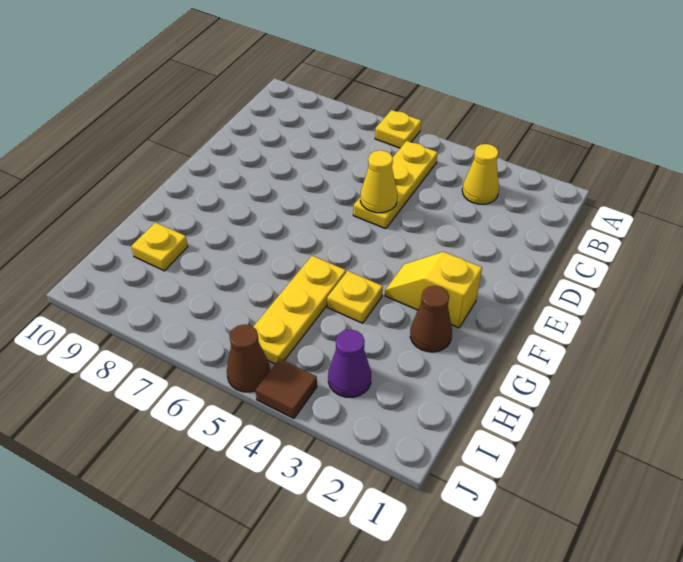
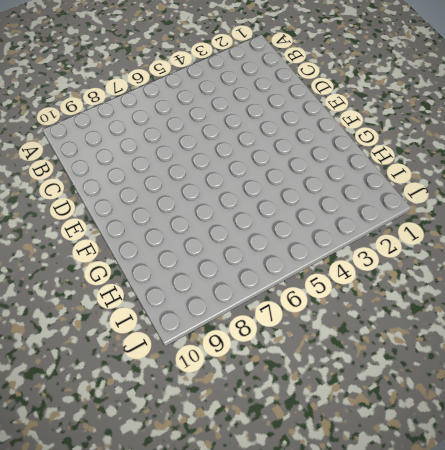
none -> yellow 1x1 plate [375,110,421,148]
none -> yellow 1x1 cone [462,144,499,204]
none -> yellow 1x3 plate [353,141,438,229]

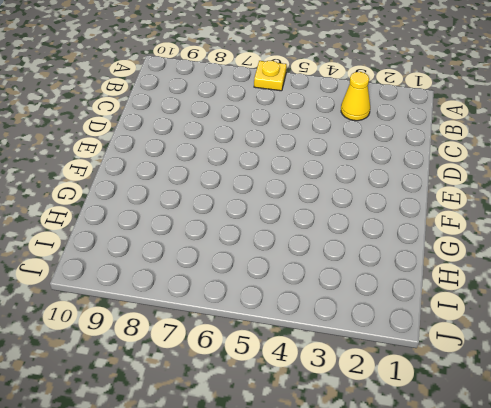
none -> yellow 1x3 plate [353,141,438,229]
none -> yellow 1x2 slope [385,252,482,328]
none -> brown 1x1 cone [410,286,452,352]

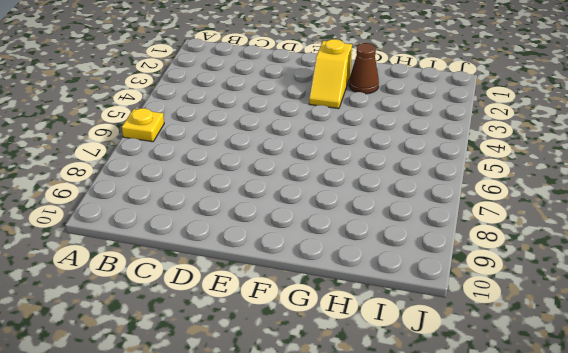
none -> yellow 1x1 cone [462,144,499,204]
none -> yellow 1x3 plate [353,141,438,229]
none -> yellow 1x1 plate [327,271,383,323]

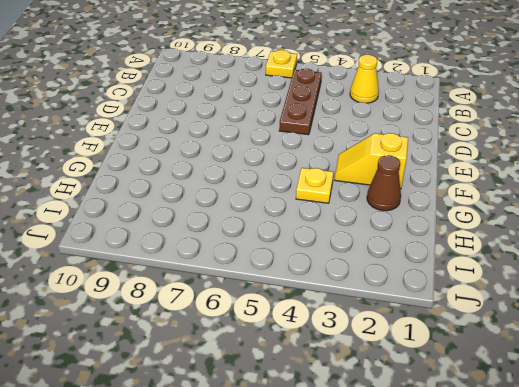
brown 1x3 plate [279,69,322,135] -> yellow 1x3 plate [353,141,438,229]
none -> yellow 1x3 plate [253,256,346,364]
none -> yellow 1x1 plate [131,222,188,271]
none -> purple 1x1 cone [328,330,371,397]

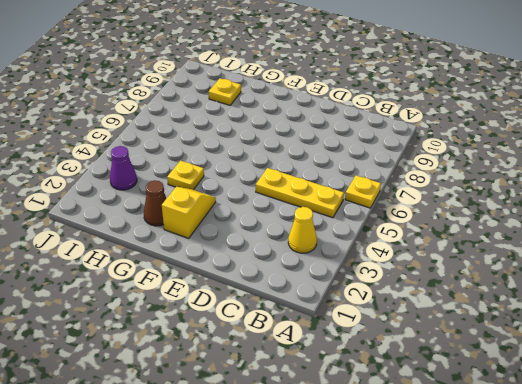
none -> yellow 1x3 plate [253,256,346,364]
none -> brown 1x1 tile [256,359,317,418]
none -> brown 1x1 cone [227,324,270,392]

